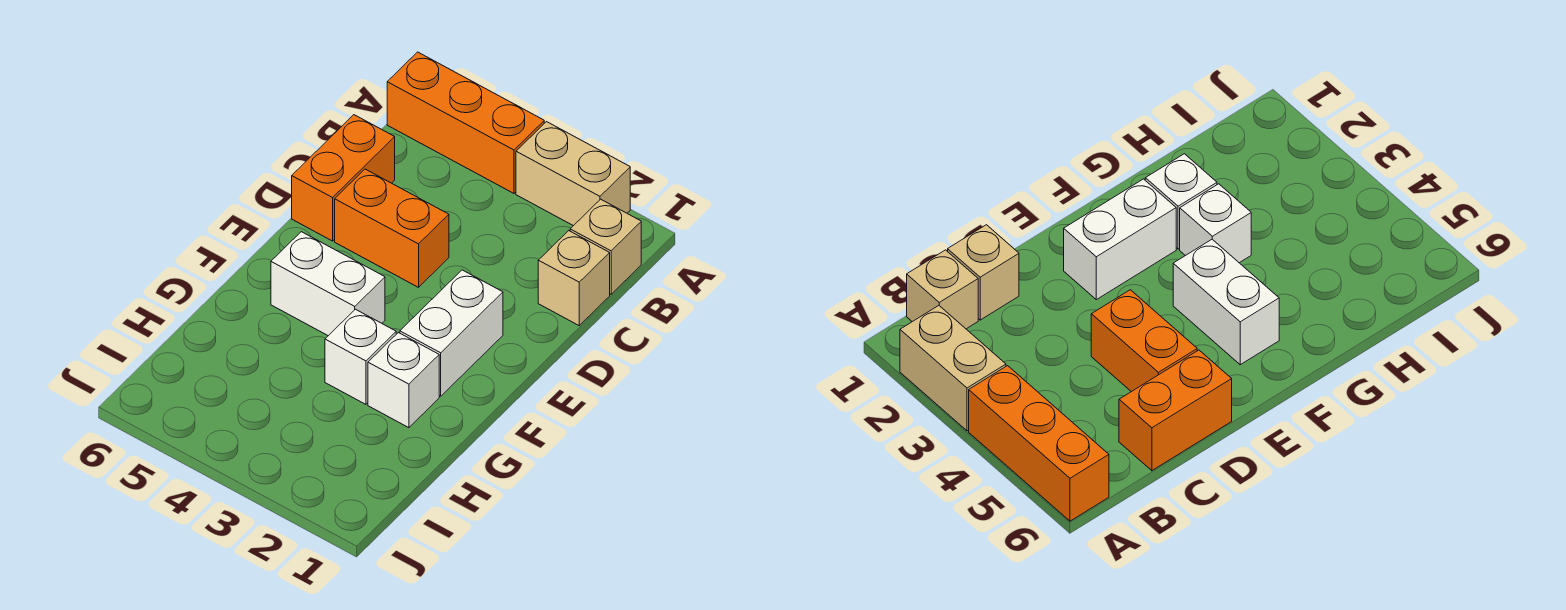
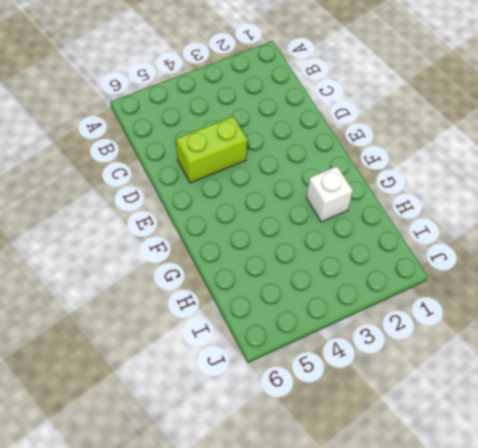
lime 1x2 brick [176,116,247,183] -> orange 1x2 brick [335,169,449,287]
none -> tan 1x2 brick [516,122,630,226]
none -> orange 1x3 brick [387,52,544,193]

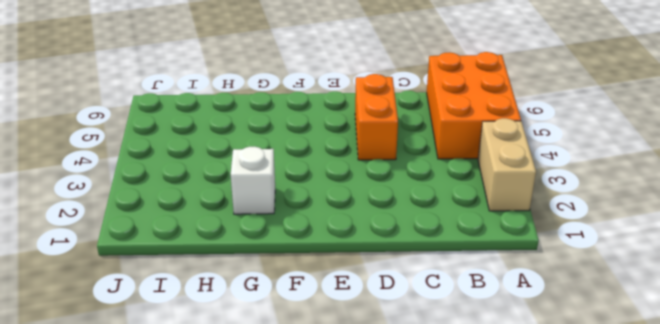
orange 2x3 brick [427,52,521,159] -> orange 1x3 brick [387,52,544,193]
none -> tan 1x1 brick [570,199,641,294]
none -> tan 1x1 brick [538,231,610,325]

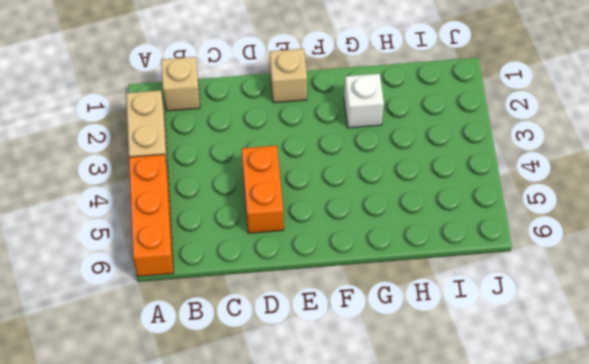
tan 1x1 brick [270,49,307,103] -> tan 1x1 brick moved to [538,231,610,325]
none -> orange 1x2 brick [292,115,395,241]
none -> white 1x2 brick [400,270,503,396]

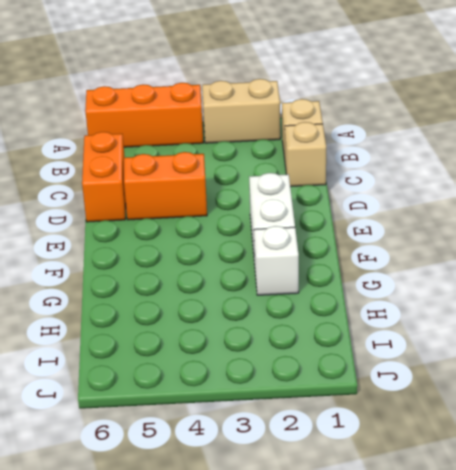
none -> white 1x2 brick [271,232,385,336]
none -> white 1x1 brick [325,309,396,404]

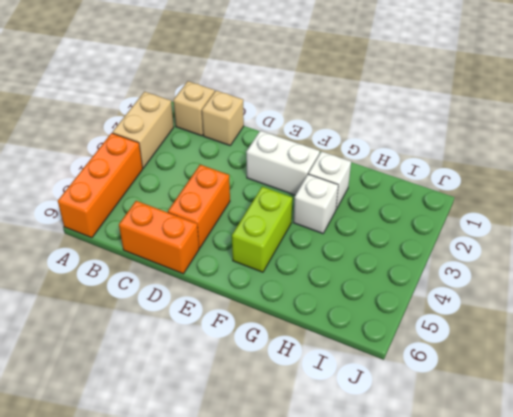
lime 1x2 brick [232,187,292,272] -> white 1x2 brick [271,232,385,336]

